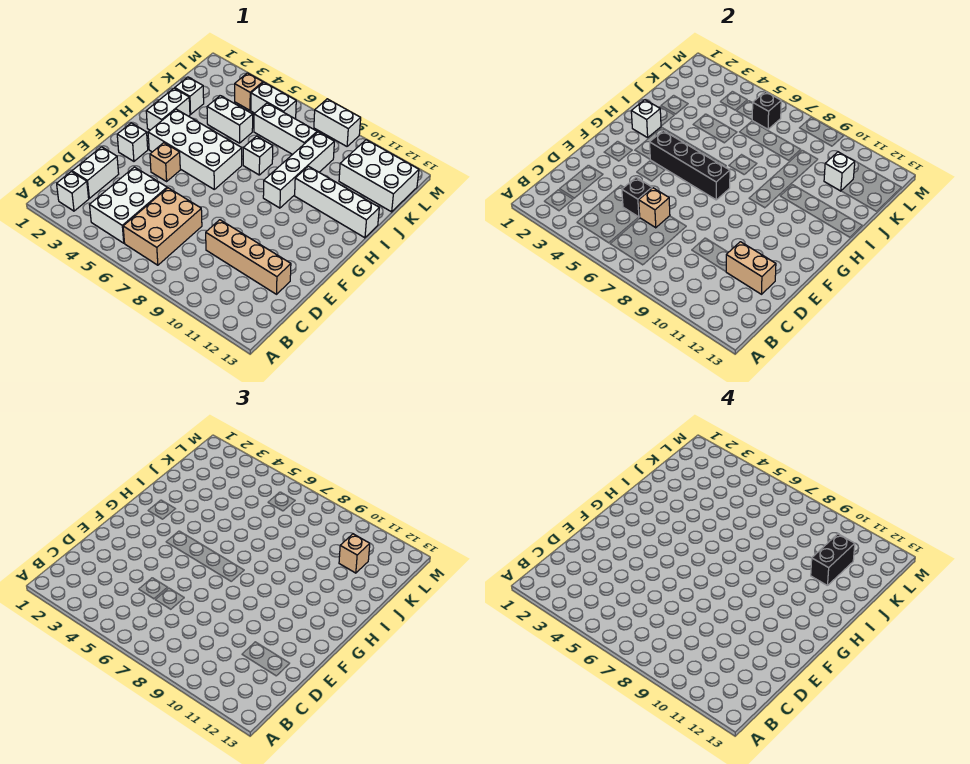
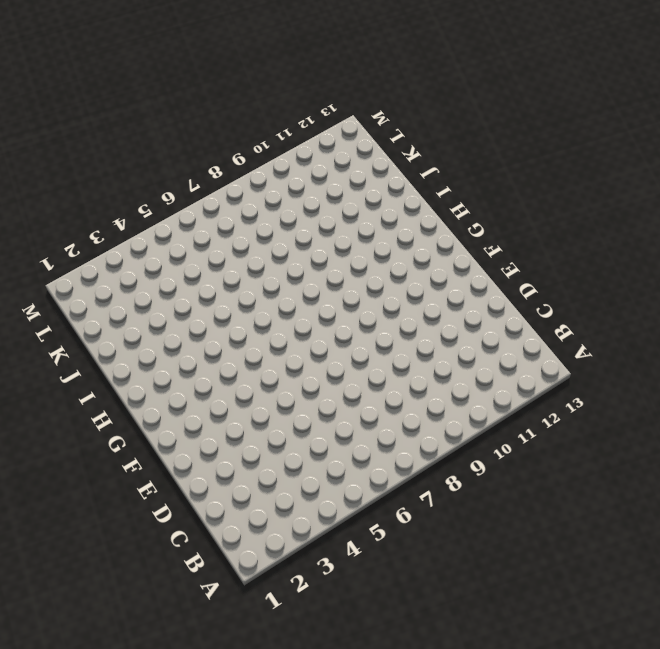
none -> white 1x1 brick [57,172,89,211]
none -> white 2x3 brick [90,167,167,243]
none -> tan 2x3 brick [123,188,202,265]

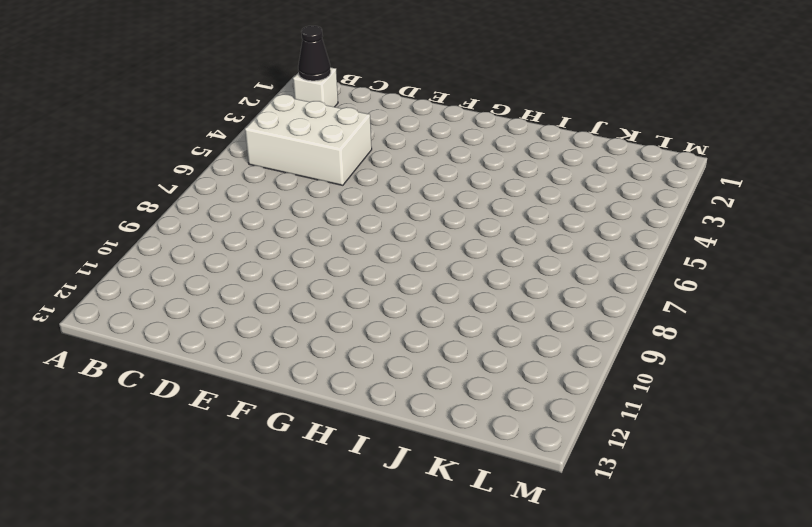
black 1x1 cone [298,26,331,81] -> none
none -> tan 2x3 brick [123,188,202,265]
none -> white 1x2 brick [72,147,119,198]
none -> tan 1x4 brick [206,220,291,294]

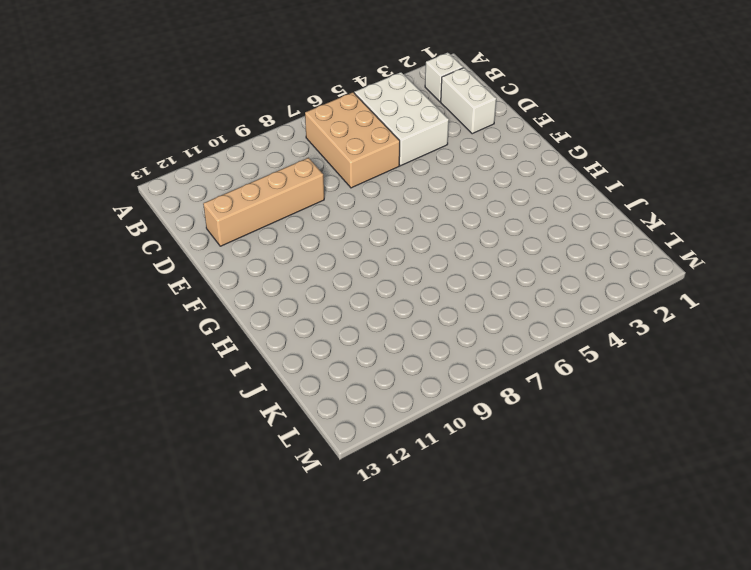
none -> white 1x1 brick [117,123,148,161]
none -> tan 1x1 brick [150,143,180,181]
none -> white 2x4 brick [148,109,242,189]

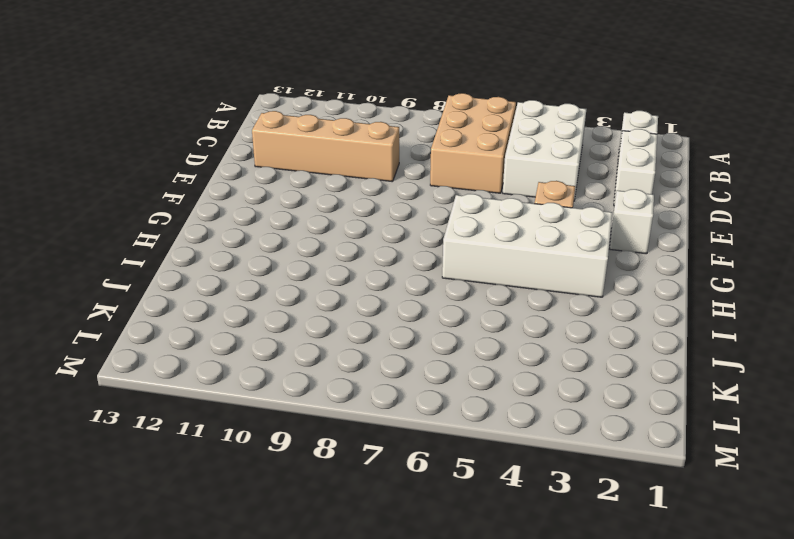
none -> white 1x2 brick [146,88,190,130]
none -> white 1x4 brick [263,132,334,208]
none -> white 1x1 brick [243,136,273,175]

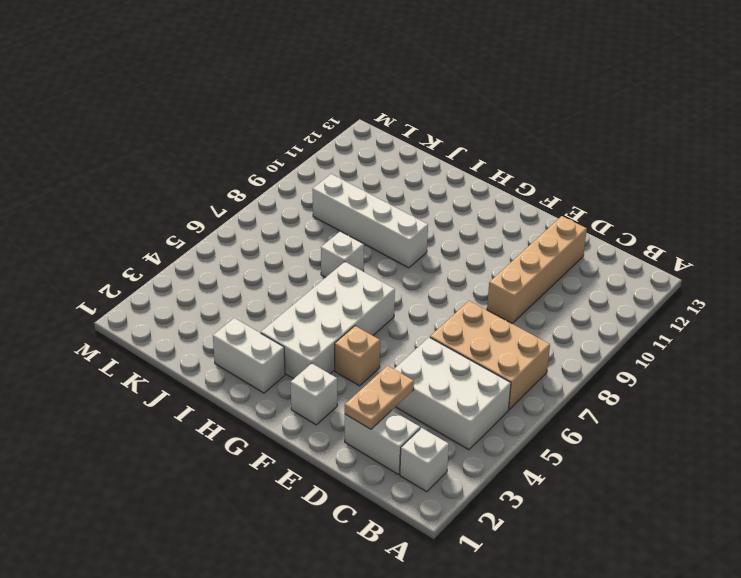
tan 1x2 plate [345,366,414,429] -> none
none -> white 1x4 brick [295,166,379,238]
none -> white 1x1 brick [175,77,204,114]
none -> white 1x2 brick [207,96,253,143]

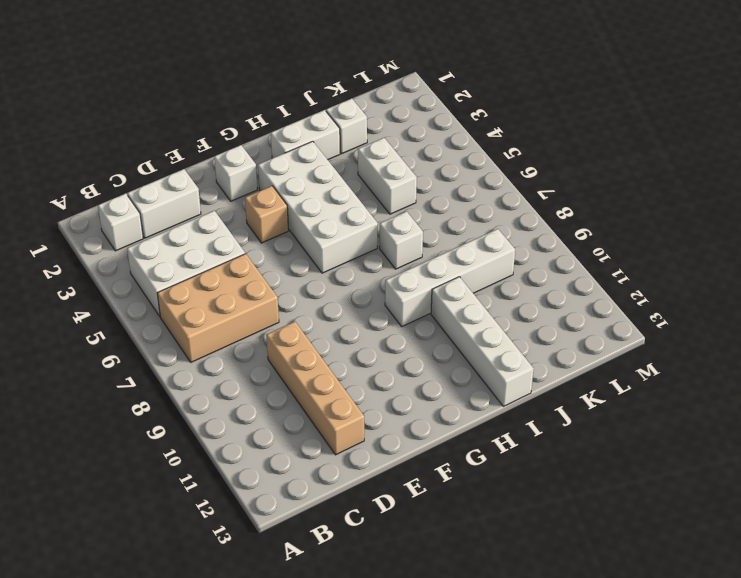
none -> white 1x3 brick [254,103,317,154]
none -> white 2x3 brick [339,140,419,212]
none -> tan 1x1 brick [235,73,263,110]

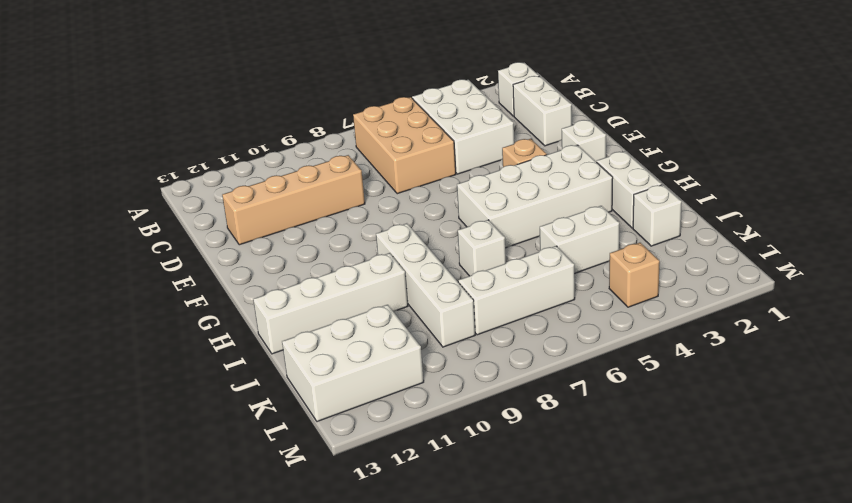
none -> white 1x2 brick [251,82,296,119]
none -> white 1x2 brick [314,99,361,146]
none -> black 1x1 brick [622,178,652,217]

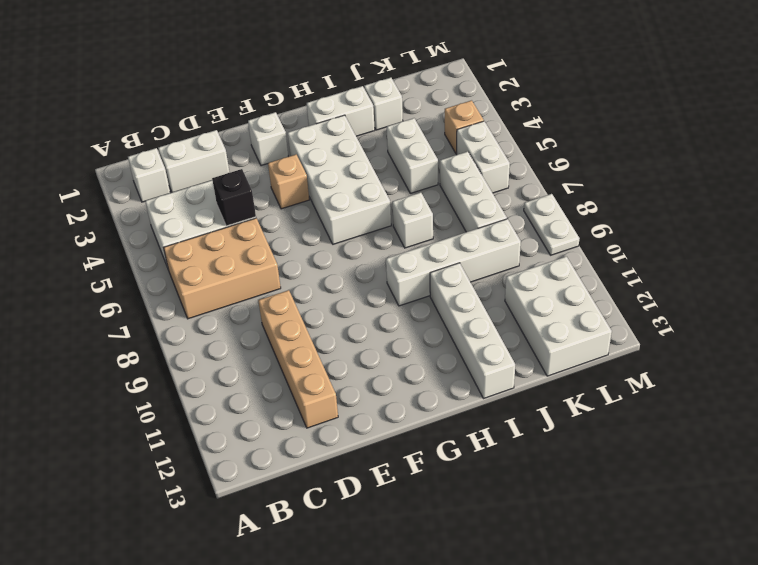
white 1x2 plate [524,194,580,255] -> white 1x2 brick [314,99,361,146]
none -> tan 1x1 brick [639,188,670,228]
none -> tan 1x2 brick [726,242,776,294]
none -> black 1x4 brick [650,131,730,200]

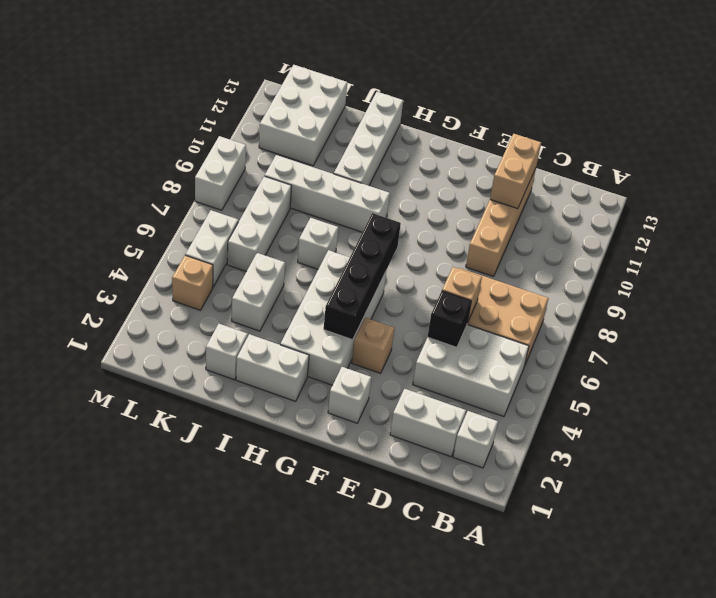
none -> white 1x1 brick [631,100,661,138]
none -> white 1x1 brick [824,152,855,191]
none -> black 1x1 brick [752,92,781,129]

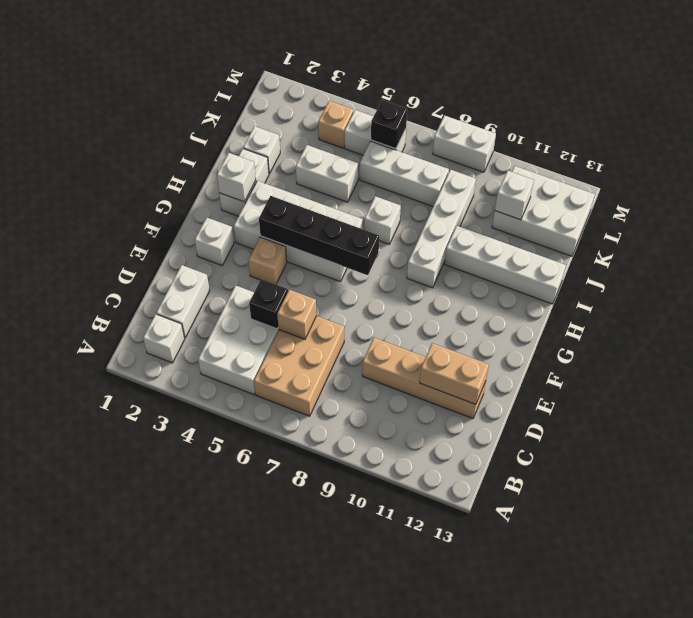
none -> tan 1x1 brick [339,534,370,573]
none -> black 1x2 brick [811,534,855,586]

